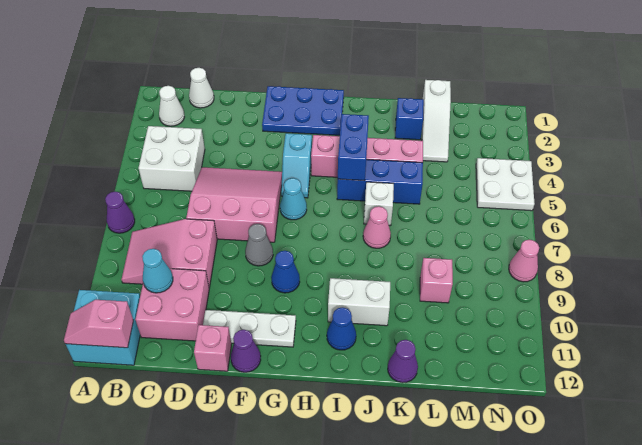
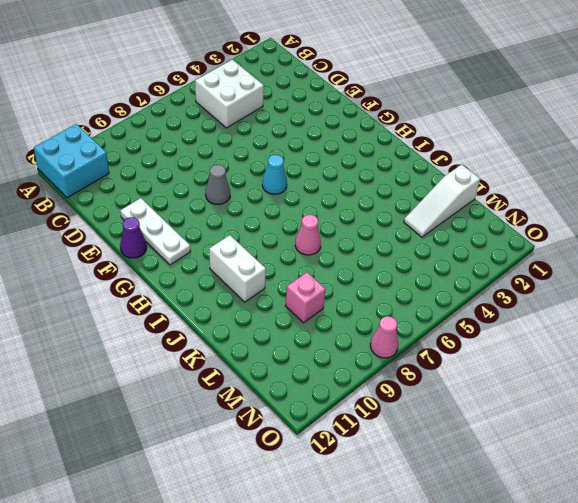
none -> purple 1x1 cone [105,192,135,233]
none -> white 1x1 cone [159,86,184,126]
none -> pink 2x3 slope [121,219,217,288]
none -> white 1x1 cone [189,68,214,108]

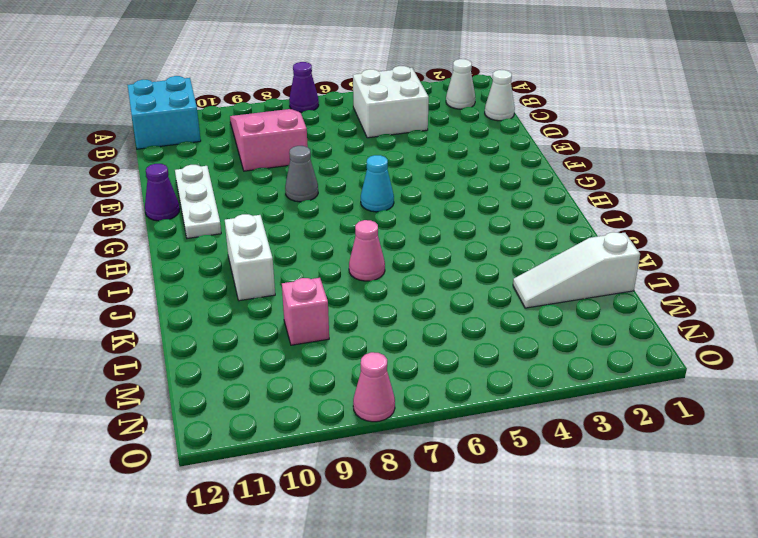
none -> pink 2x2 brick [135,269,209,341]
none -> pink 3x3 slope [186,167,282,242]
none -> pink 1x1 brick [194,325,231,371]
none -> blue 2x3 plate [262,86,344,135]

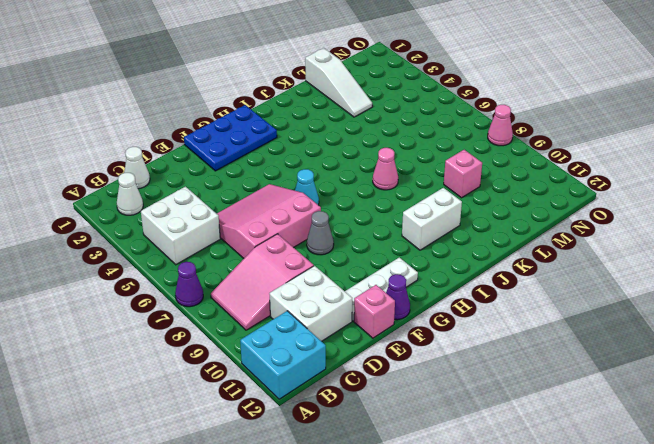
white 2x2 brick [269,266,352,341] -> pink 2x2 brick [135,269,209,341]
none -> cyan 1x2 slope [281,133,312,198]
none -> blue 1x1 cone [271,251,300,293]
none -> pink 1x4 brick [311,135,423,177]
none -> blue 1x3 brick [337,159,423,204]

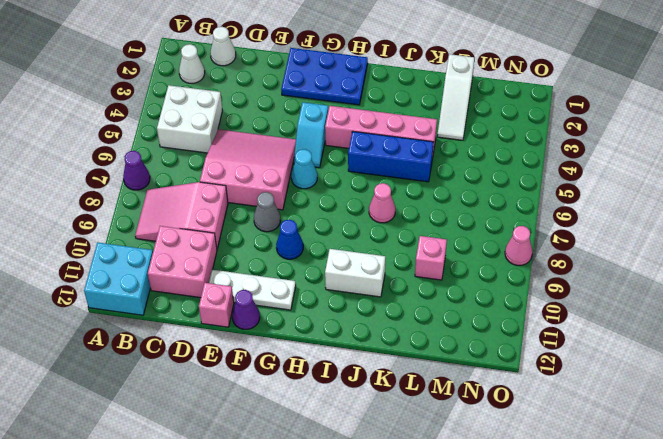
none -> blue 1x1 cone [327,307,356,350]
none -> white 1x1 brick [364,182,394,226]
none -> blue 1x1 brick [395,98,424,140]
none -> purple 1x1 cone [388,340,418,383]

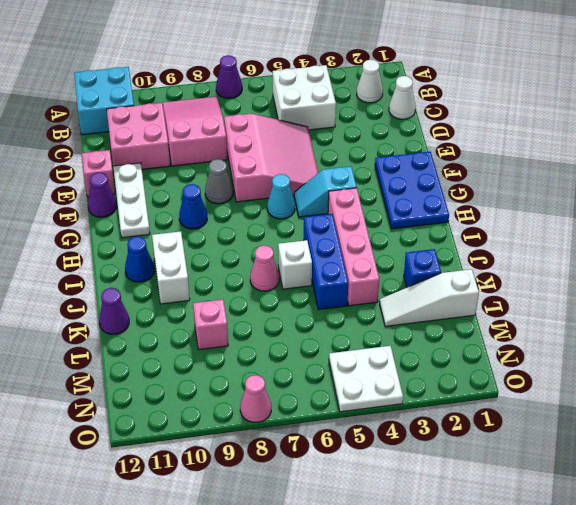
none -> pink 1x2 slope [64,300,133,348]
none -> cyan 1x1 cone [142,249,173,293]
none -> blue 1x2 brick [338,114,369,181]

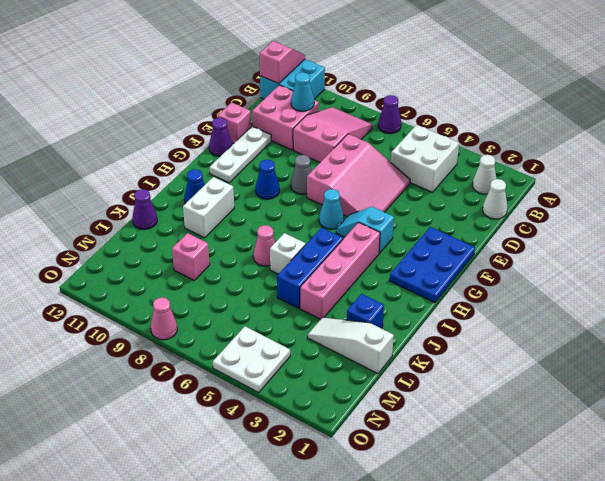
none -> blue 1x2 brick [338,114,369,181]

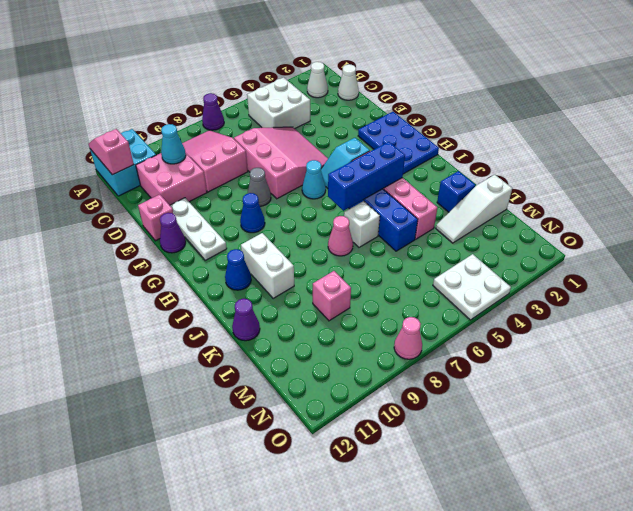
blue 1x3 brick [328,142,405,211] -> blue 1x2 brick [338,114,369,181]

